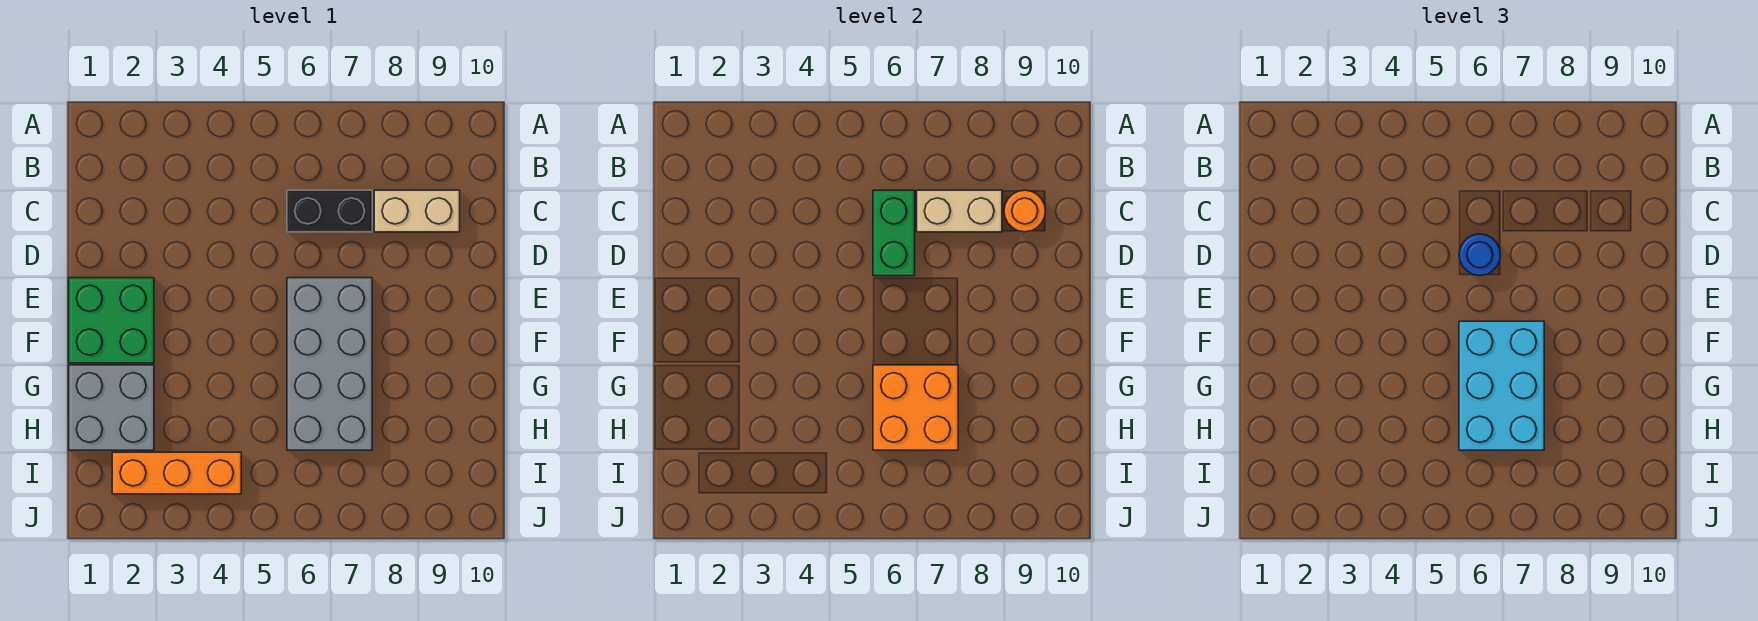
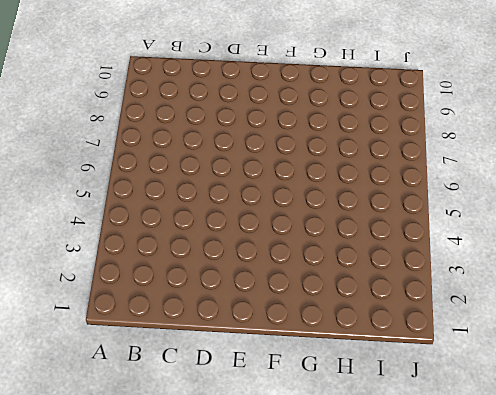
none -> black 1x2 brick [287,190,372,232]
none -> tan 1x2 brick [374,190,460,232]
none -> green 2x2 brick [69,278,154,363]

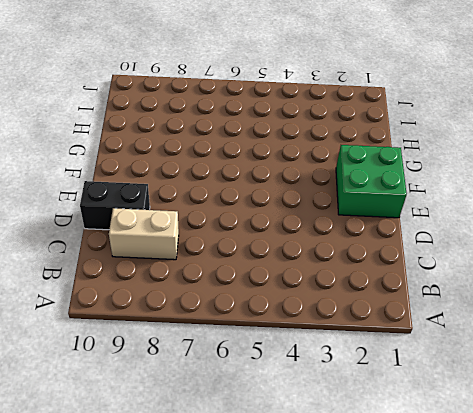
black 1x2 brick [80,181,150,230] -> black 1x2 brick moved to [287,190,372,232]
none -> grey 2x4 brick [287,278,372,450]
none -> grey 2x2 brick [69,365,154,450]
none -> orange 1x3 brick [112,452,241,494]

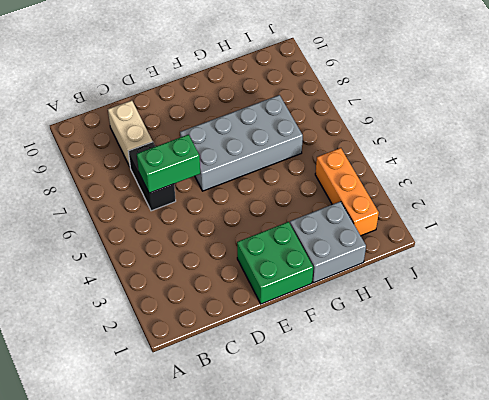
none -> tan 1x2 brick [917,190,1002,232]
none -> orange 1x1 round brick [1004,190,1046,232]
none -> orange 2x2 brick [873,365,958,450]

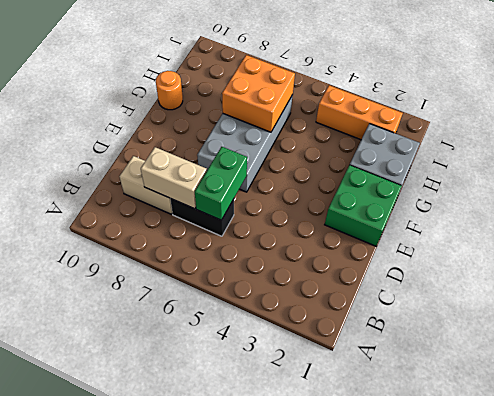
orange 1x1 round brick [156,71,183,110] -> orange 1x1 round brick moved to [1004,190,1046,232]
none -> blue 1x1 round brick [1459,234,1501,275]
none -> cyan 2x3 brick [1459,321,1544,450]

